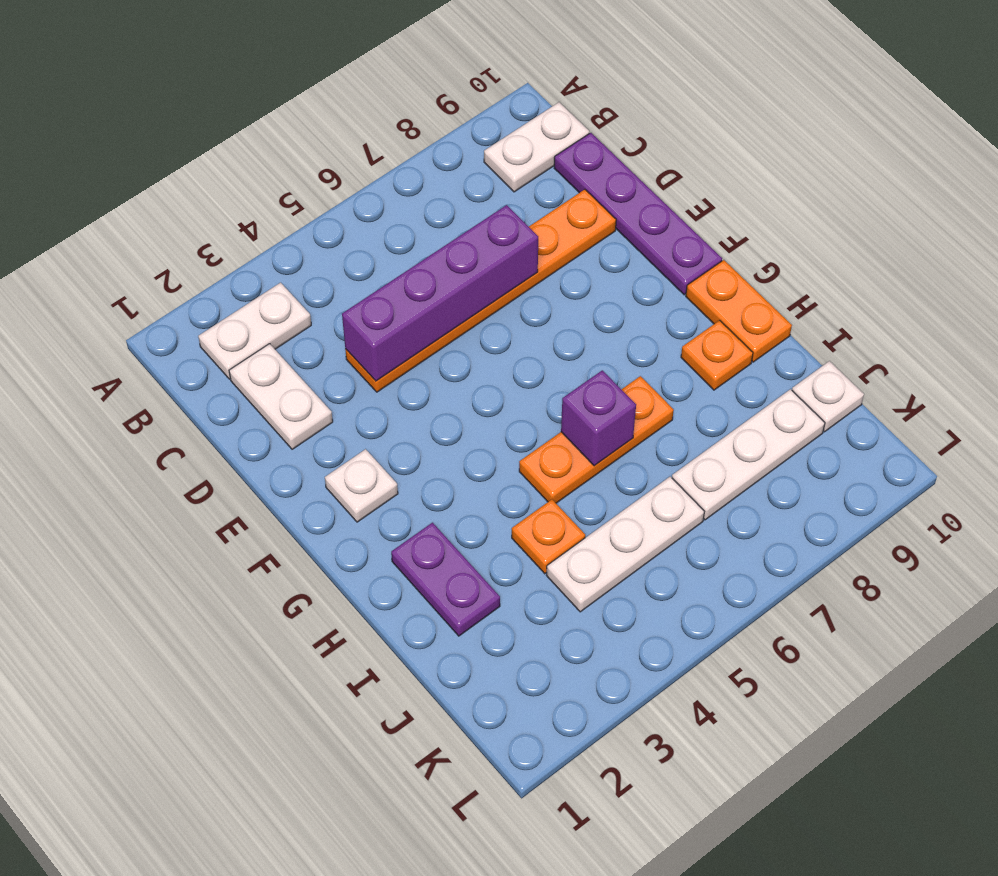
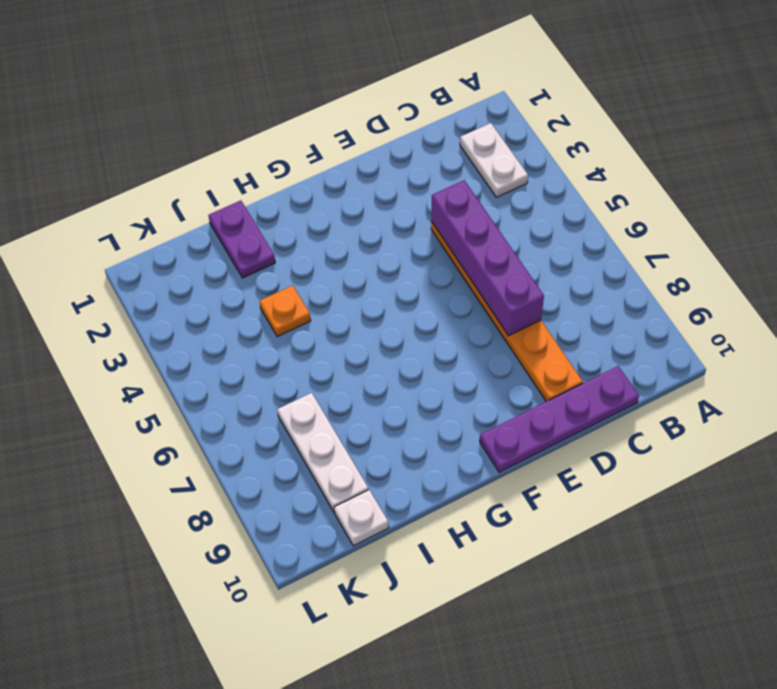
purple 1x2 plate [209,200,275,278] -> purple 1x2 plate turned to [391,523,500,636]
none -> white 1x2 plate [484,102,589,192]
none -> white 1x2 plate [229,344,333,449]
none -> white 1x1 plate [325,449,398,522]

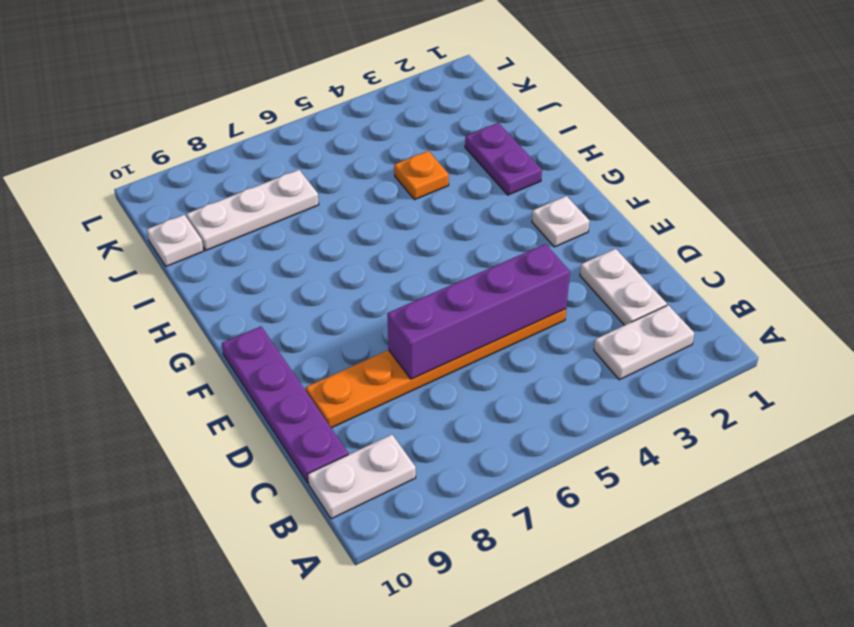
none -> orange 1x2 plate [686,260,792,362]
none -> orange 1x3 plate [519,376,674,503]
none -> orange 1x1 plate [681,320,753,390]

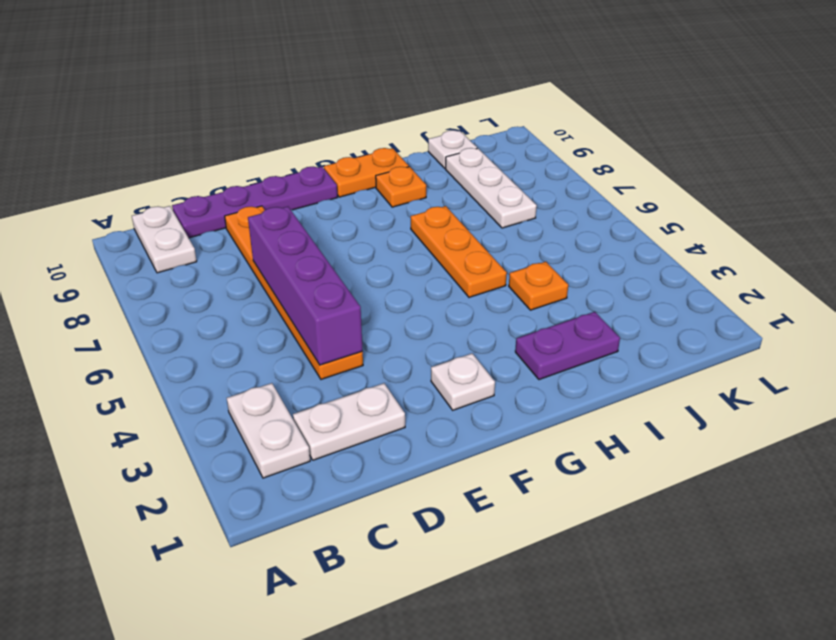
none -> white 1x3 plate [547,477,704,612]
none -> purple 1x1 brick [561,370,636,466]

